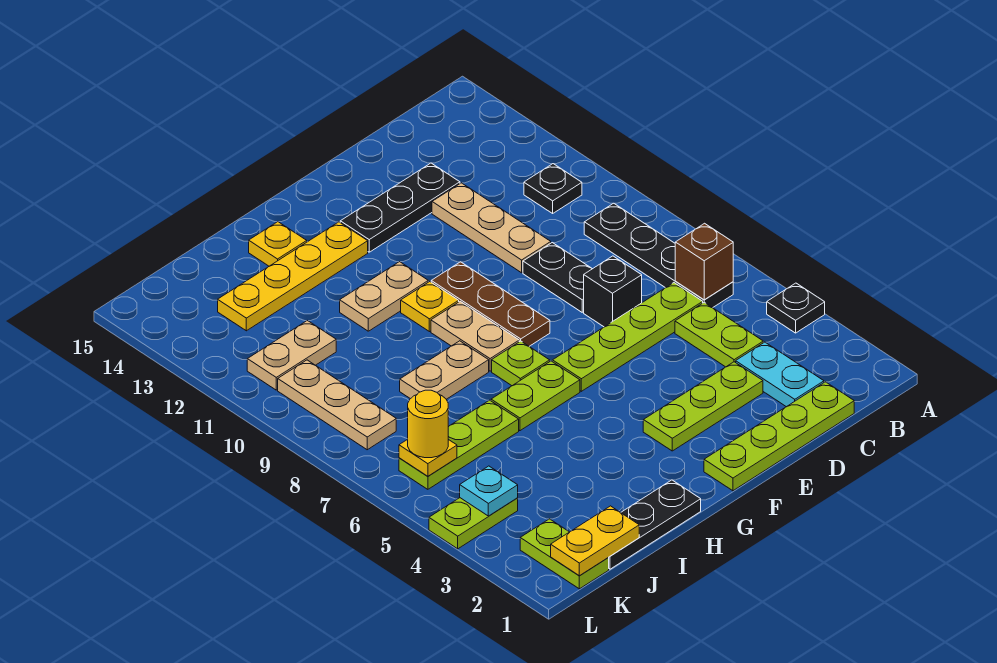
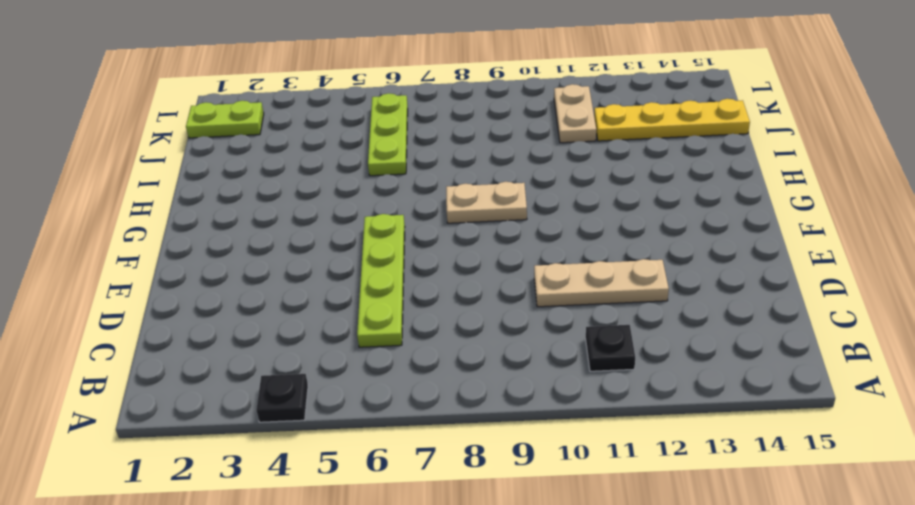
yellow 1x4 plate [594,99,750,141] -> yellow 1x4 plate turned to [218,222,368,331]
none -> black 1x4 plate [584,203,733,308]
none -> lime 1x4 plate [704,382,854,491]
none -> cyan 1x2 plate [736,342,824,407]
none -> lime 1x2 plate [675,302,763,367]

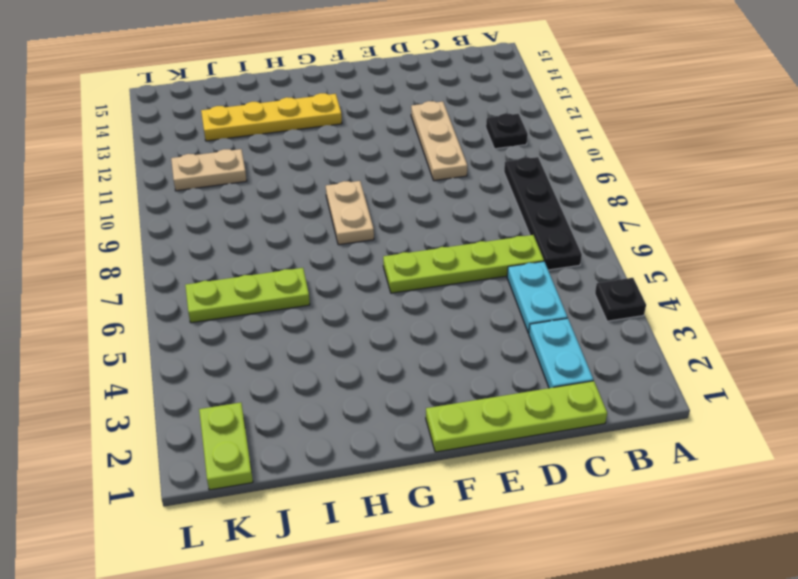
cyan 1x2 plate [507,261,567,333] -> lime 1x2 plate [675,302,763,367]
none -> lime 1x3 plate [643,362,763,451]
none -> black 1x1 brick [584,256,642,327]
none -> black 1x2 plate [523,243,592,312]
none -> black 1x3 plate [340,163,460,252]

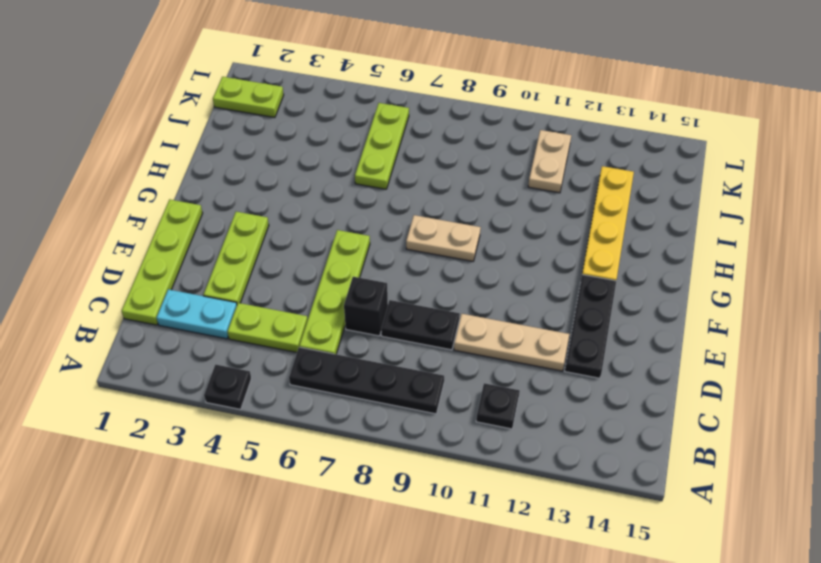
none -> brown 1x3 plate [431,262,550,346]
none -> lime 1x2 plate [491,361,580,431]
none -> lime 1x1 plate [492,341,550,386]
none -> yellow 1x1 plate [401,282,459,332]

